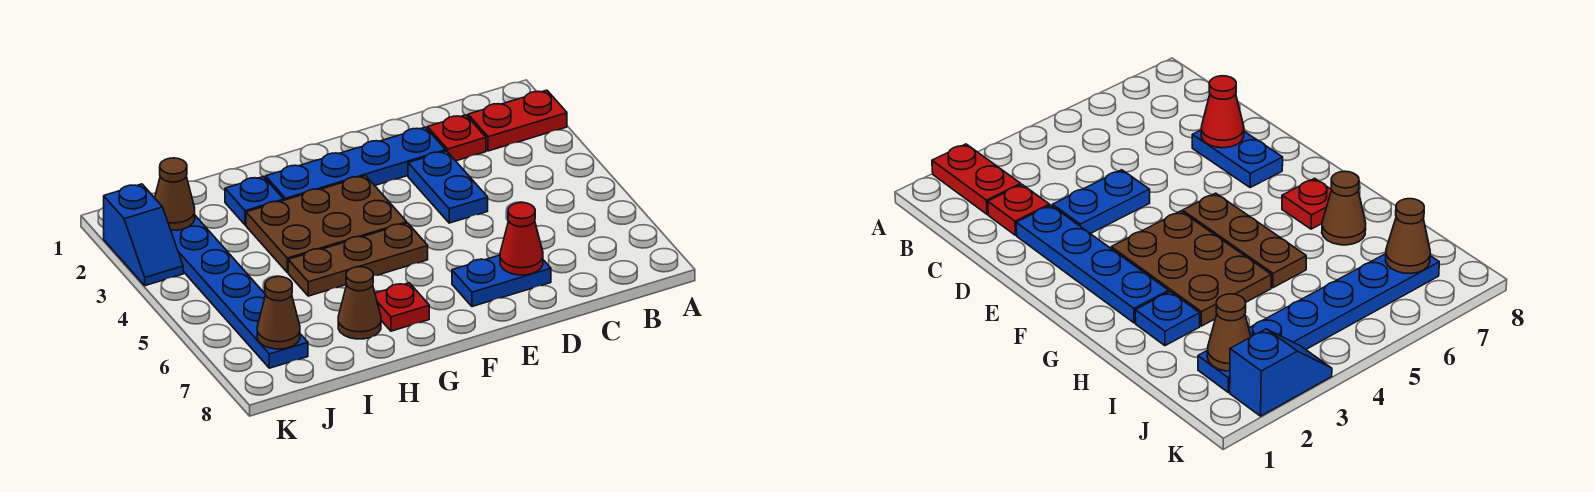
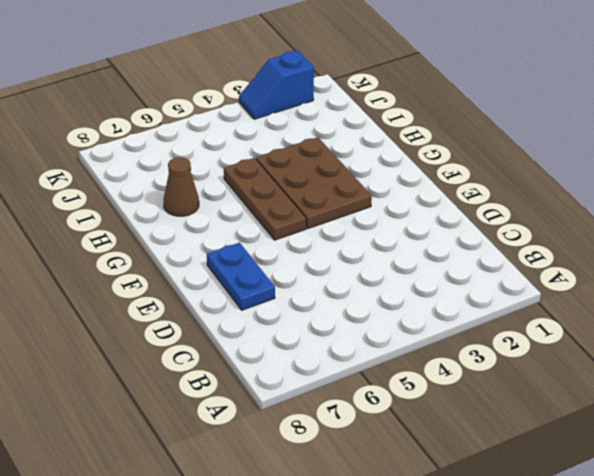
none -> red 1x2 plate [468,90,567,151]
none -> red 1x1 plate [428,115,486,161]
none -> blue 1x4 plate [265,127,446,200]

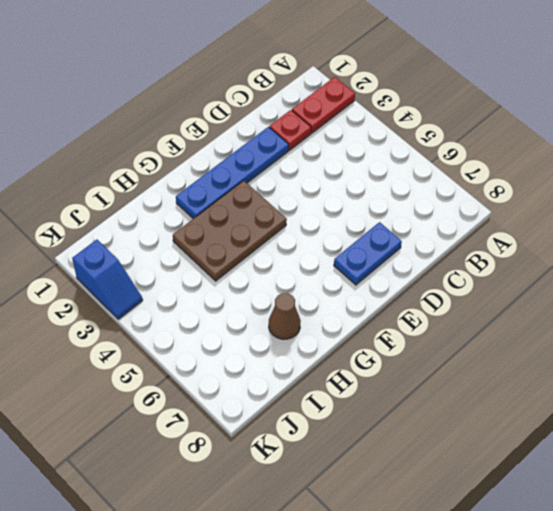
none -> blue 1x2 plate [408,151,488,223]
none -> brown 1x3 plate [288,223,428,296]
none -> red 1x1 plate [375,283,429,331]

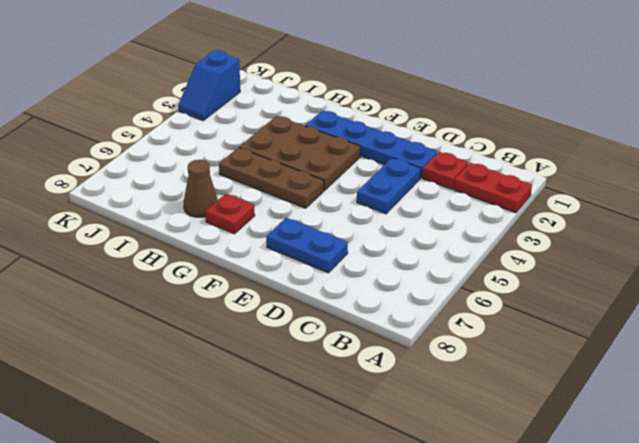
none -> blue 1x1 plate [225,177,284,225]
none -> blue 1x6 plate [171,216,308,368]
none -> red 1x1 cone [500,203,543,275]

